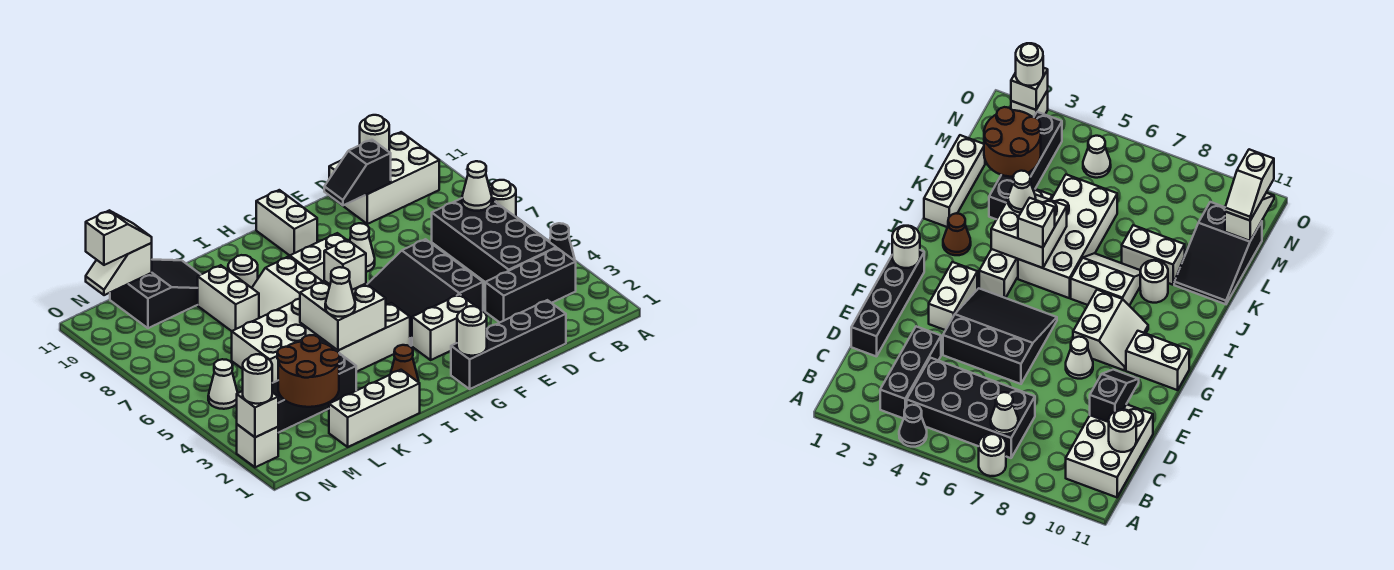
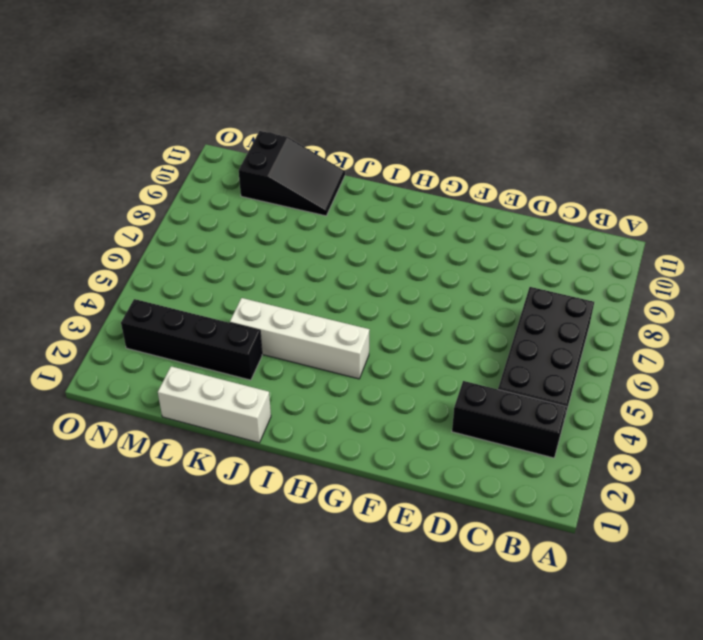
none -> black 1x1 cone [549,223,575,260]
none -> white 1x1 round brick [489,180,516,217]
none -> white 2x3 brick [329,132,439,224]
none -> black 1x4 brick [451,300,566,389]

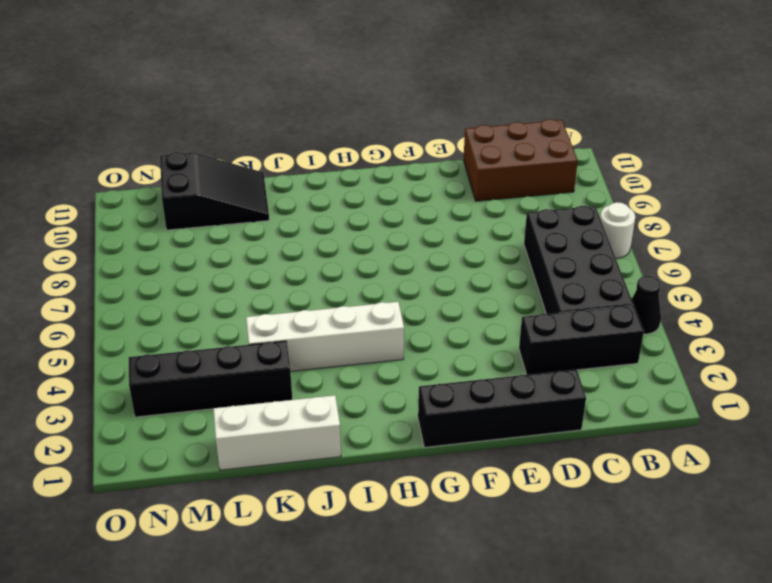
brown 2x3 brick [464,119,578,201] -> white 2x3 brick [329,132,439,224]
none -> black 3x3 slope [367,239,483,346]
none -> white 1x2 brick [412,294,476,360]
none -> white 1x1 cone [350,223,375,272]
none -> white 2x2 slope [286,233,346,281]

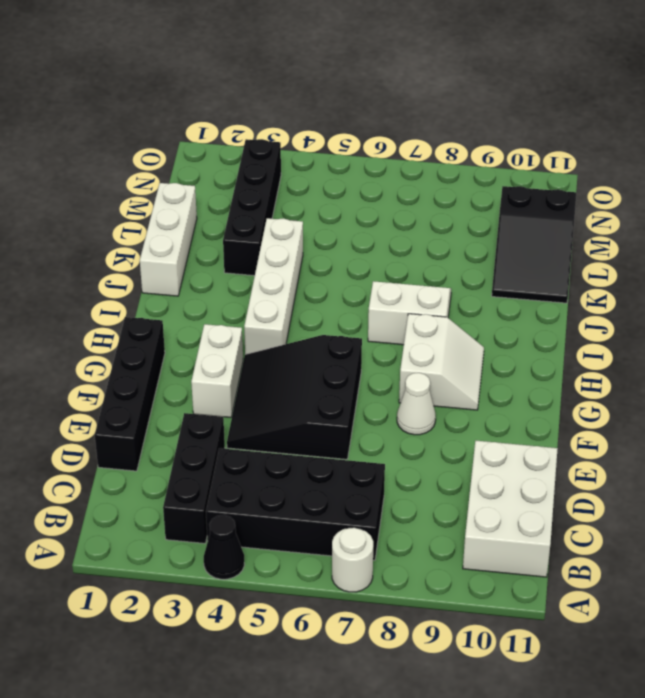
black 3x3 slope [227,335,362,459] -> black 3x3 slope turned to [367,239,483,346]
none -> white 1x2 brick [256,190,317,255]
none -> brown 1x1 cone [391,345,419,382]
none -> white 2x4 brick [232,299,319,383]
none -> white 1x1 round brick [228,255,258,288]

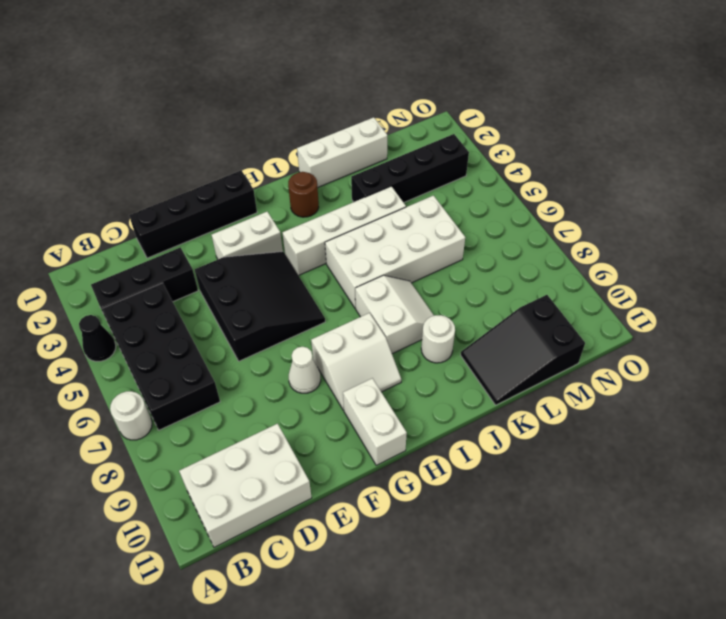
brown 1x1 round brick [288,172,319,217] -> brown 1x1 cone [391,345,419,382]
none -> white 1x2 brick [198,265,259,331]
none -> white 1x1 cone [208,359,238,409]
none -> white 1x1 brick [237,424,278,467]
none -> white 1x1 cone [462,161,492,211]

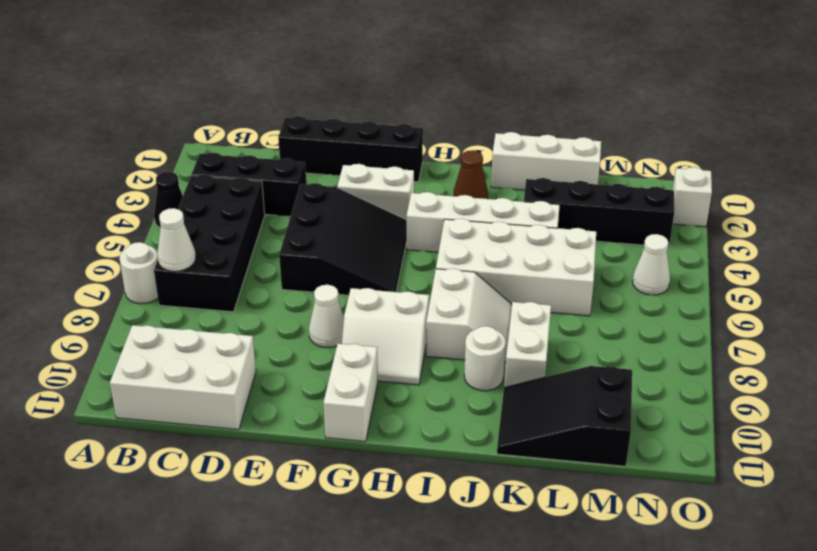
none -> white 1x1 round brick [360,115,389,152]
none -> black 1x2 slope [324,140,391,205]
none -> white 1x1 round brick [457,306,487,356]
none -> white 2x2 brick [300,281,386,350]

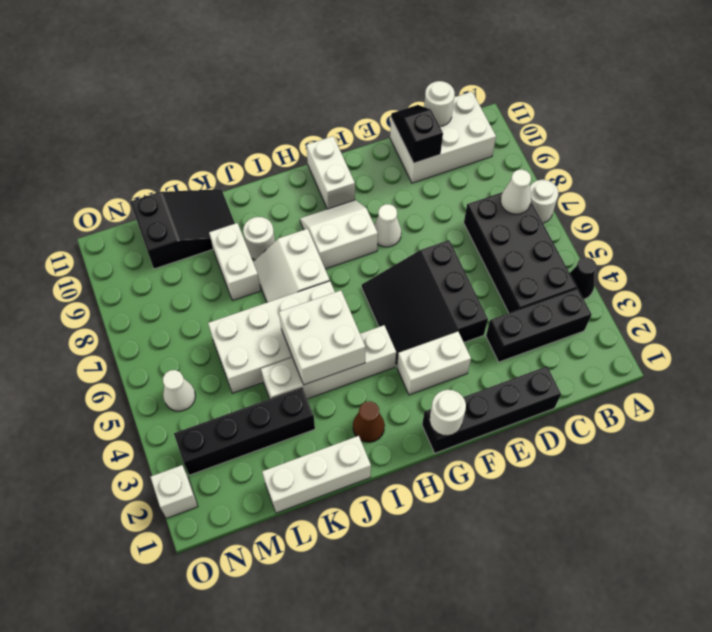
black 1x2 slope [391,105,443,163] -> black 1x2 slope turned to [324,140,391,205]
none -> brown 2x2 round brick [277,335,340,407]
none -> white 1x2 slope [86,243,152,295]
none -> white 1x1 brick [237,391,278,437]
none -> white 1x1 brick [324,240,366,290]

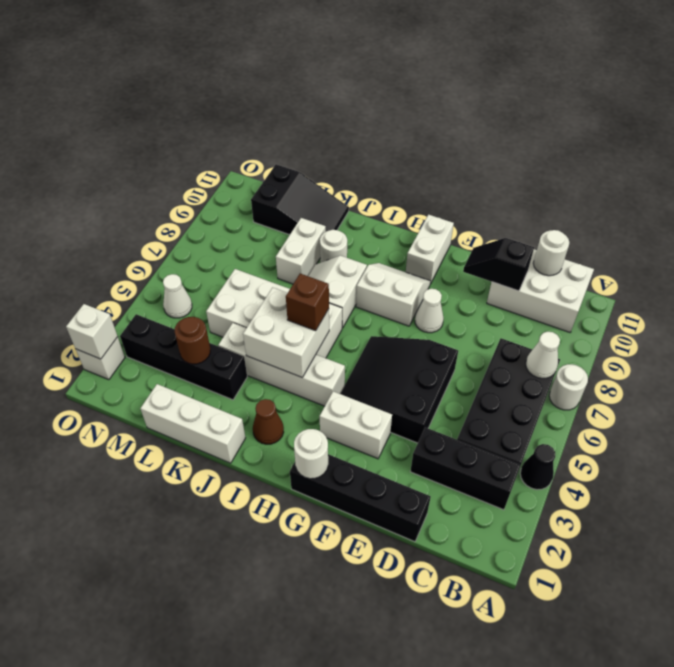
brown 1x1 brick [286,274,329,331] -> white 1x1 brick [324,240,366,290]
brown 1x1 round brick [175,317,210,364] -> brown 2x2 round brick [277,335,340,407]
none -> white 1x2 slope [86,243,152,295]
none -> white 1x1 cone [325,267,355,317]
none -> white 1x2 slope [86,210,152,265]
none -> white 1x1 round brick [243,354,272,404]

